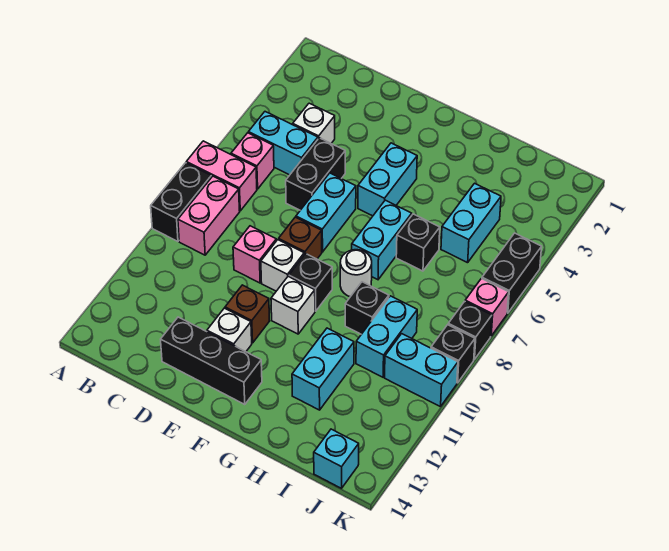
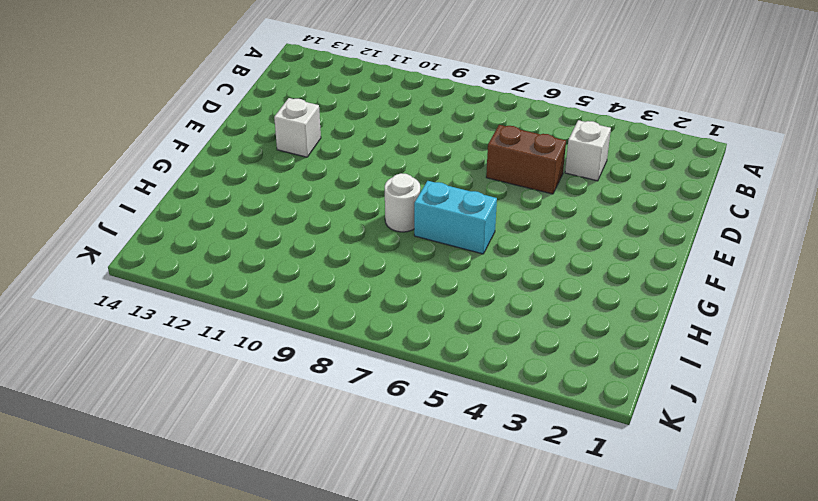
brown 1x2 brick [486,125,566,194] -> black 1x2 brick [286,138,345,210]
none -> pink 1x2 brick [186,141,257,211]
none -> black 1x2 brick [151,163,211,241]
none -> cyan 1x2 brick [248,112,318,175]
none -> pink 1x1 brick [231,133,274,189]

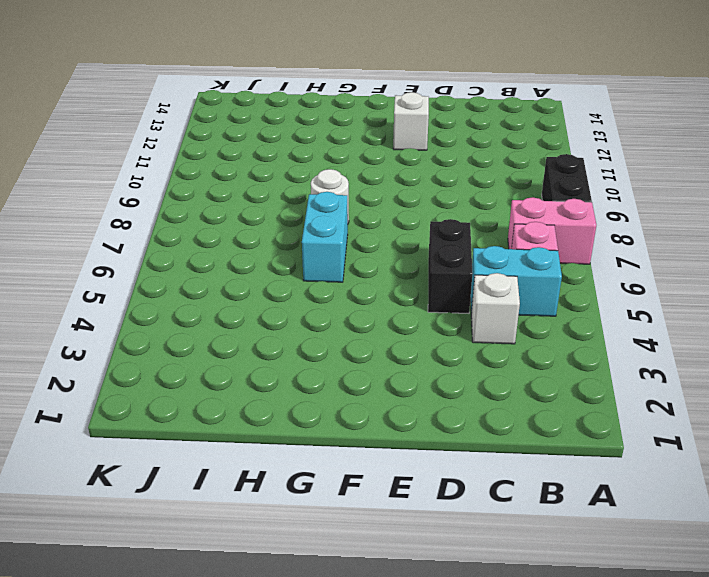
none -> pink 1x2 brick [178,176,240,255]
none -> pink 1x1 brick [233,226,276,283]
none -> black 1x3 brick [161,317,262,405]
none -> cyan 1x2 brick [296,173,356,252]

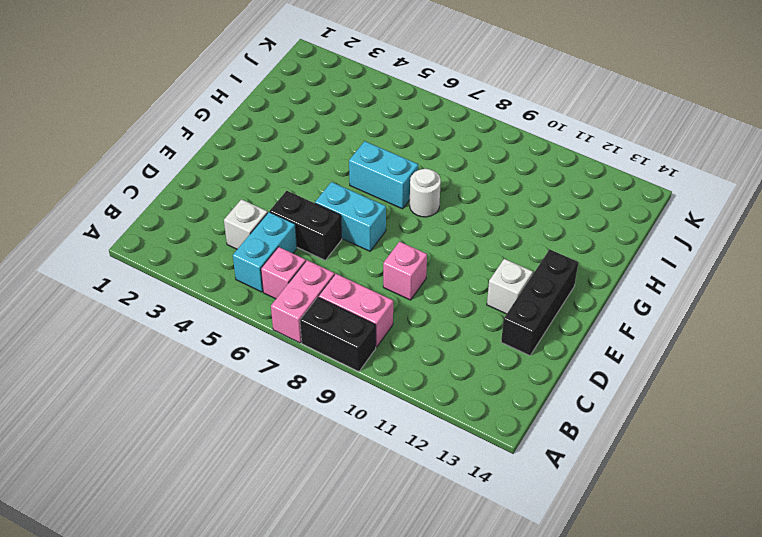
none -> brown 1x1 brick [279,217,322,259]
none -> white 1x1 brick [261,240,304,291]
none -> brown 1x1 brick [225,285,269,343]
none -> cyan 1x2 brick [358,143,417,216]

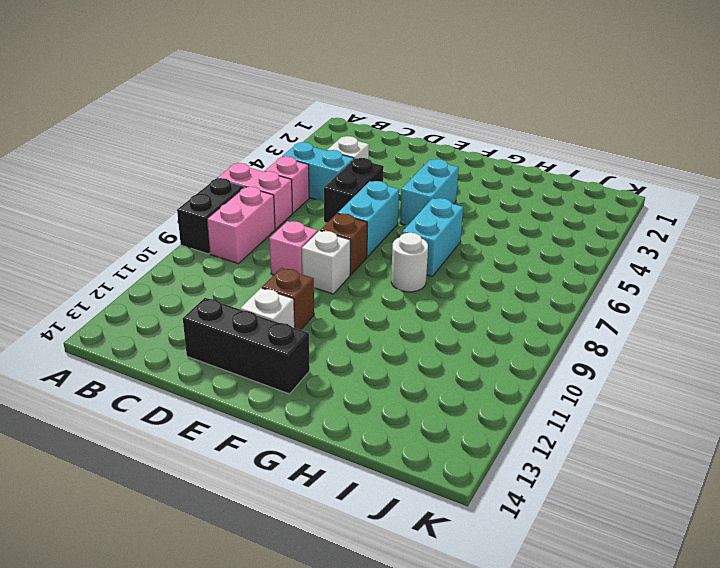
none -> black 1x1 brick [289,254,332,311]
none -> white 1x1 brick [271,276,315,334]
none -> black 1x1 brick [396,214,440,271]
none -> black 1x1 brick [345,282,389,334]

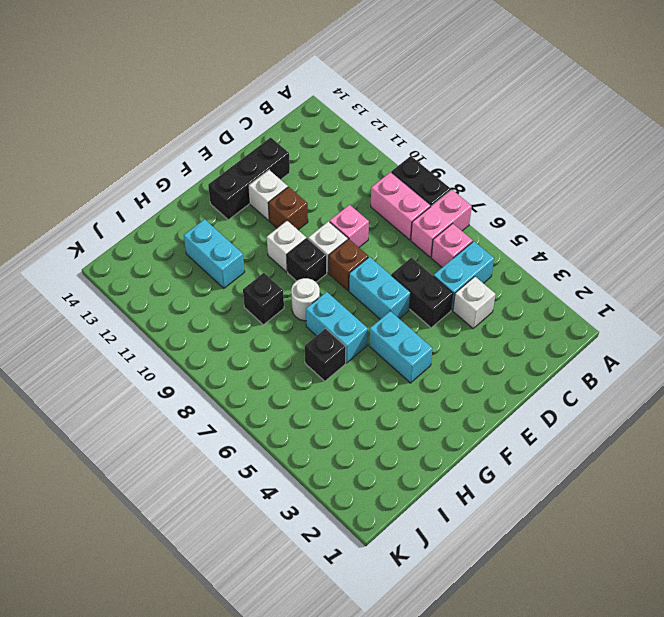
none -> cyan 1x2 brick [441,183,501,263]
none -> cyan 1x2 brick [356,296,417,377]
none -> cyan 1x2 brick [385,334,458,407]
none -> cyan 1x1 brick [314,429,359,488]

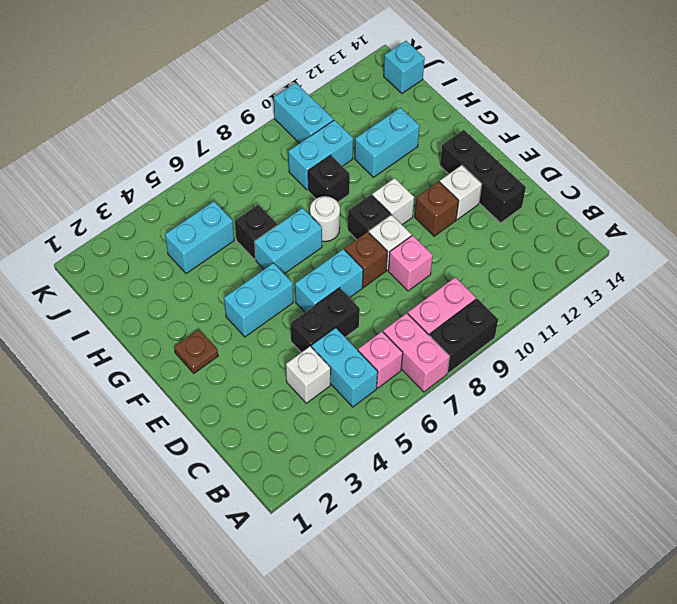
brown 1x1 plate [174,330,218,373] -> none
none -> black 1x2 brick [482,233,542,313]
none -> pink 1x1 brick [465,279,509,336]
none -> black 1x1 brick [448,301,492,360]
none -> black 1x1 brick [431,325,475,383]

